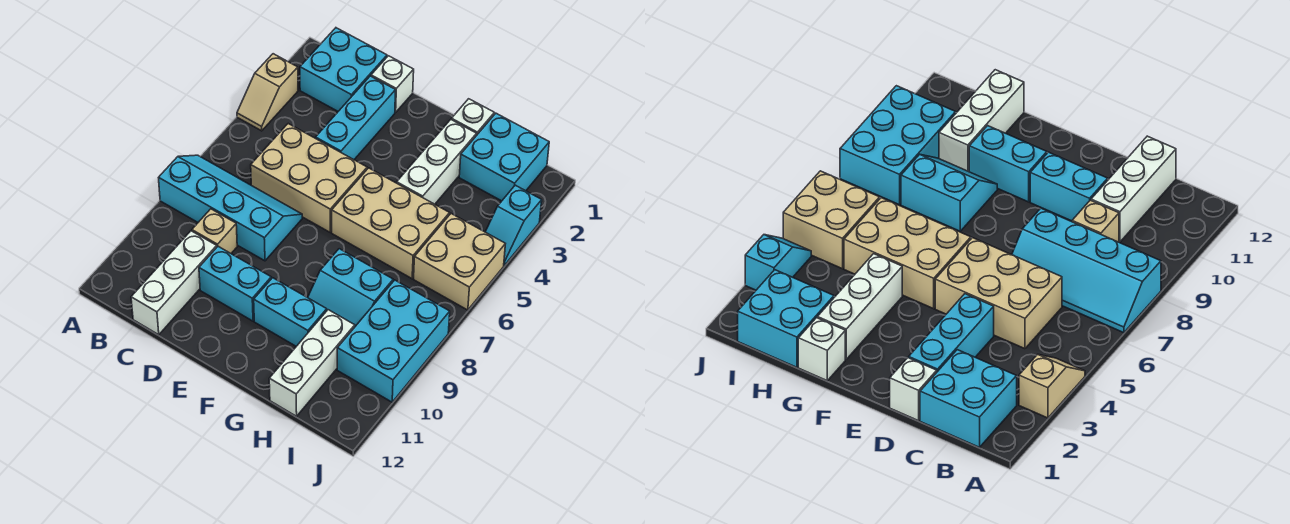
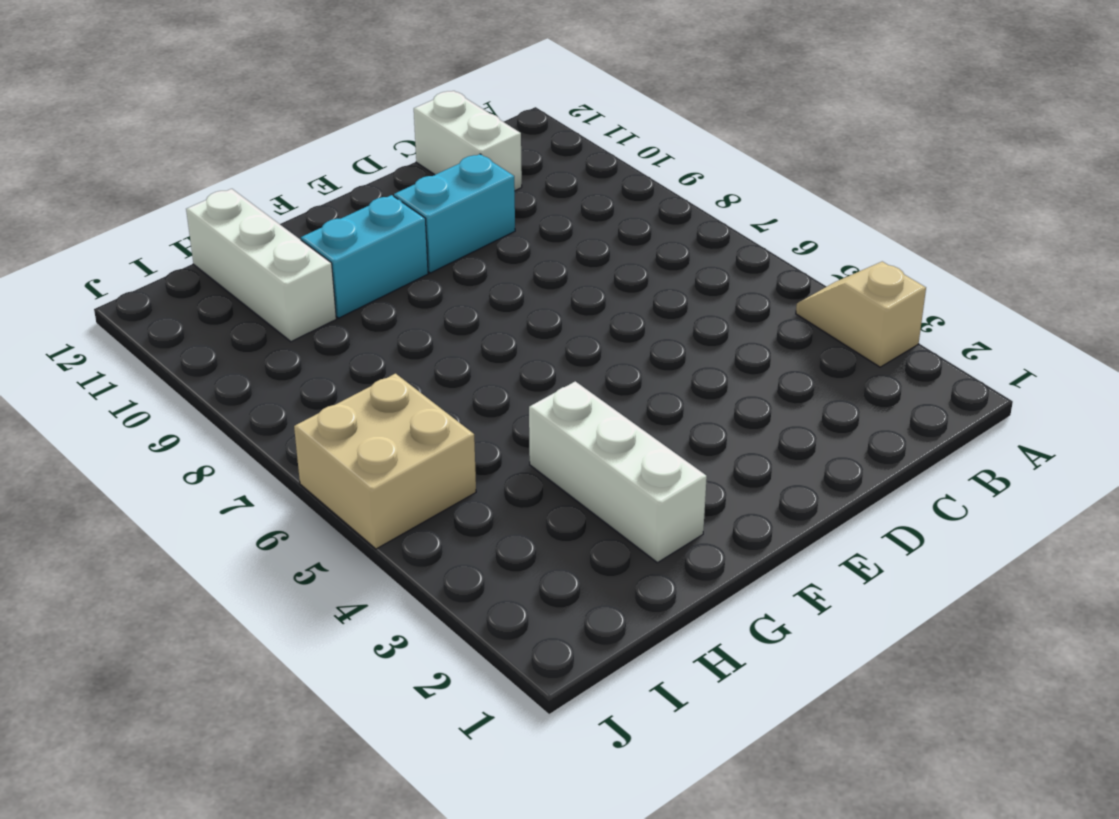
white 1x2 brick [414,91,522,191] -> white 1x3 brick [131,231,217,335]
none -> cyan 2x4 slope [159,155,302,261]
none -> cyan 2x2 brick [300,28,387,111]
none -> tan 2x3 brick [251,124,367,232]

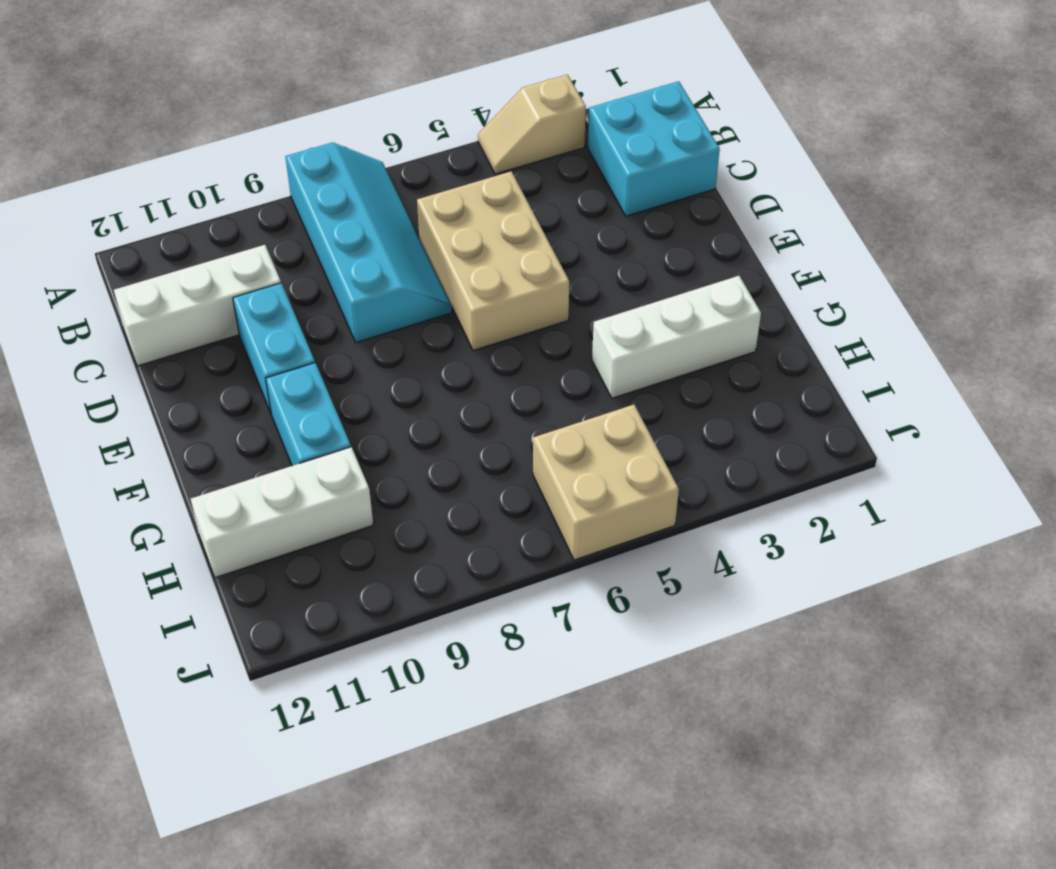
none -> tan 1x1 brick [192,209,237,253]
none -> white 1x1 brick [371,56,414,112]
none -> cyan 1x3 brick [316,76,396,160]

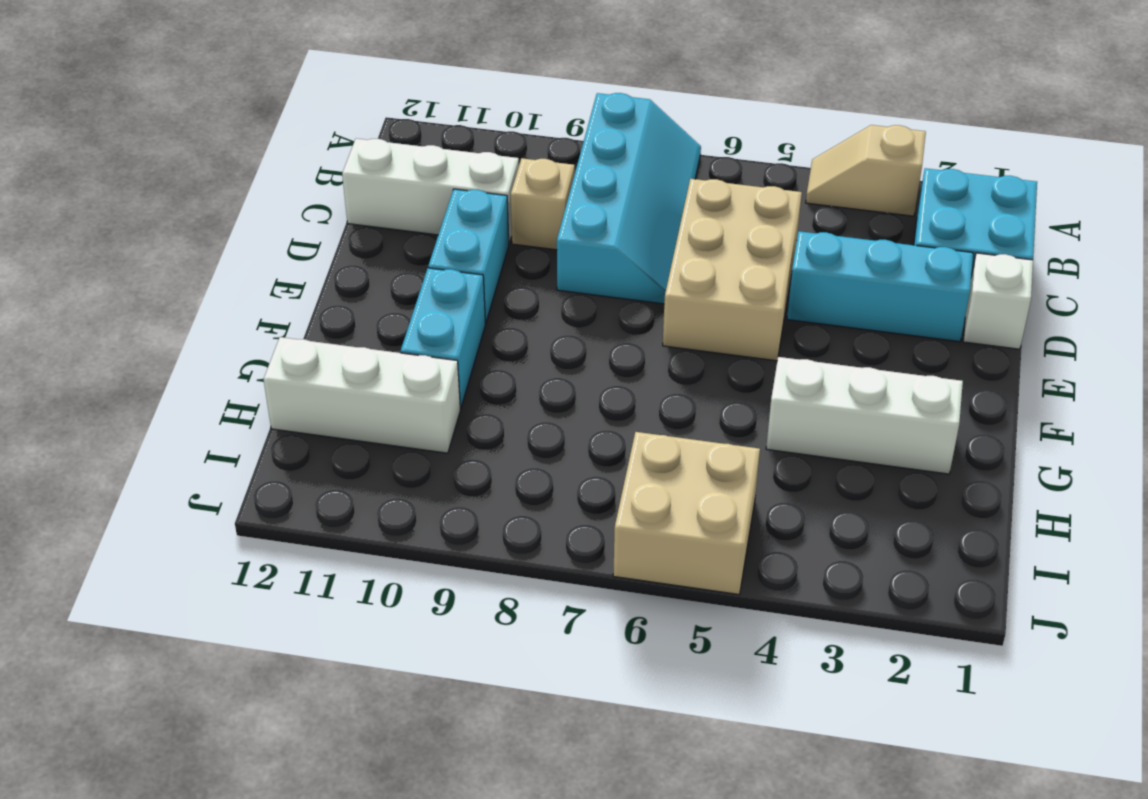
none -> tan 2x3 brick [332,168,450,279]
none -> white 1x1 brick [452,99,494,134]
none -> cyan 2x2 slope [308,249,393,326]

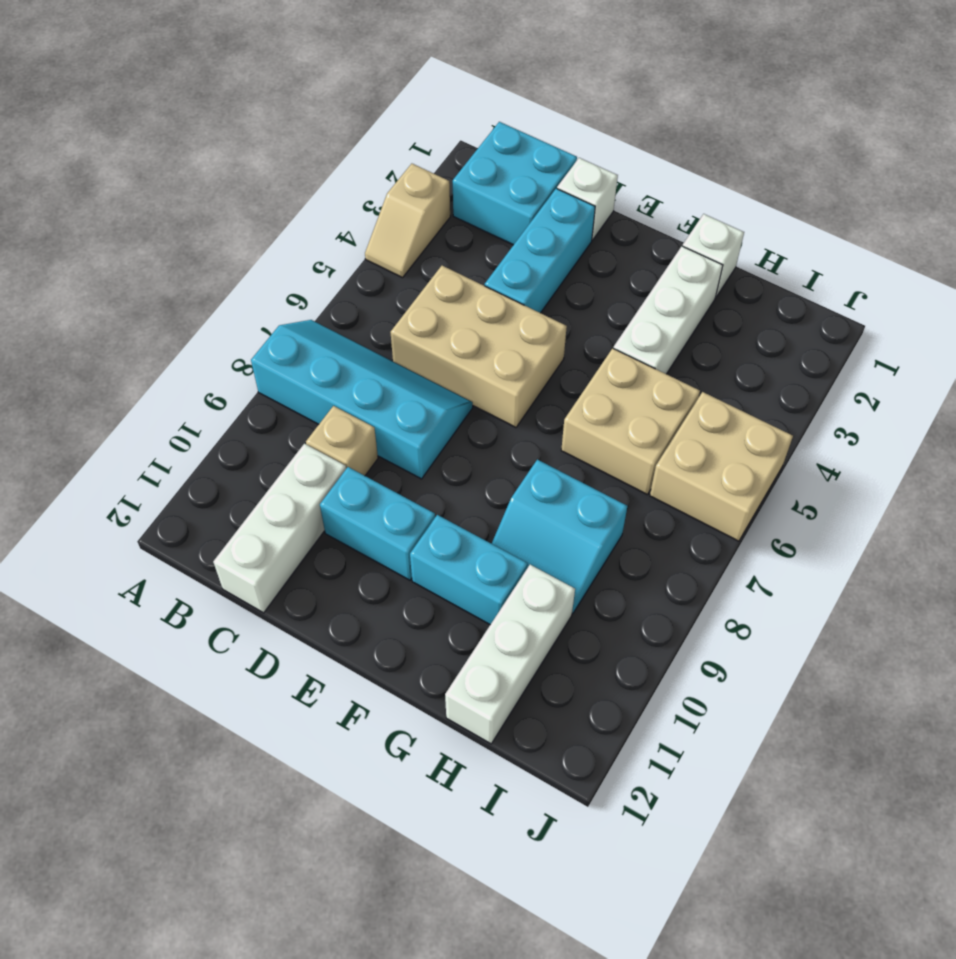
tan 2x2 brick [561,348,700,495] -> tan 2x3 brick [332,168,450,279]
none -> cyan 2x2 brick [459,113,549,201]
none -> cyan 2x3 brick [337,280,450,402]
none -> cyan 1x2 slope [486,185,542,265]

